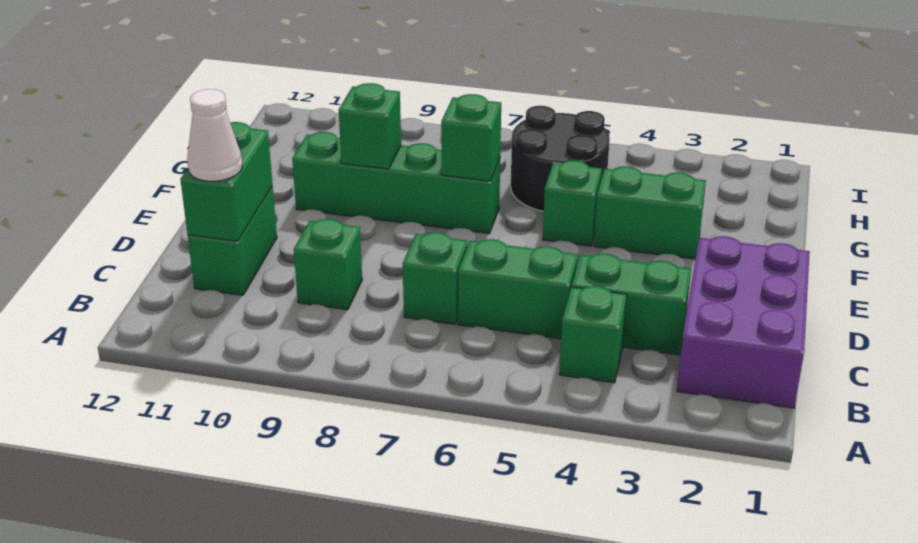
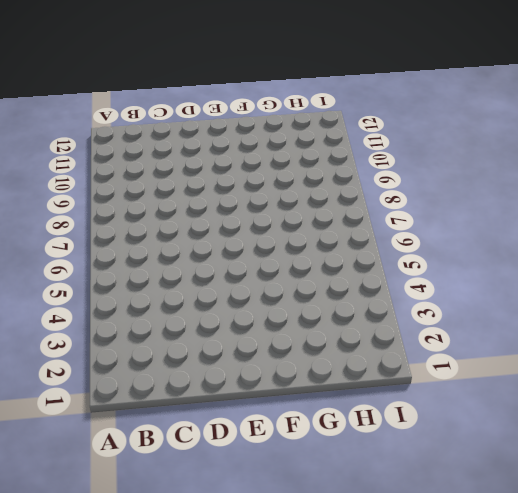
none -> purple 2x3 brick [677,236,810,408]
none -> green 1x1 brick [559,286,627,383]
none -> green 1x2 brick [572,253,691,355]

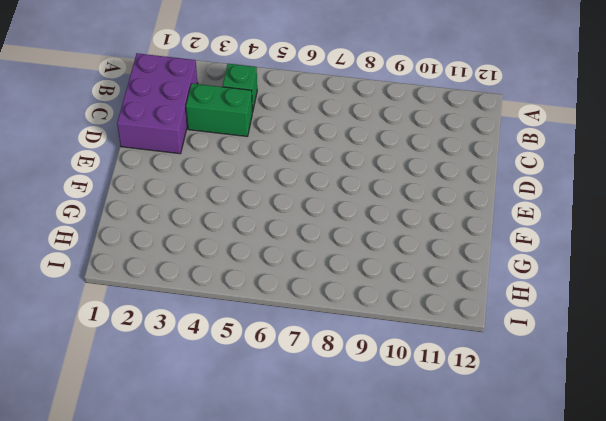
none -> green 1x2 brick [458,239,578,339]
none -> green 1x1 brick [403,232,467,324]
none -> green 1x1 brick [294,219,362,310]

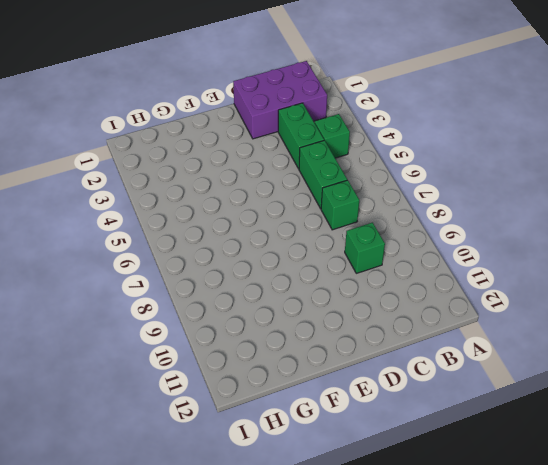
none -> green 1x2 brick [188,186,277,295]
none -> green 1x2 brick [594,166,706,259]
none -> green 1x1 brick [543,161,602,246]

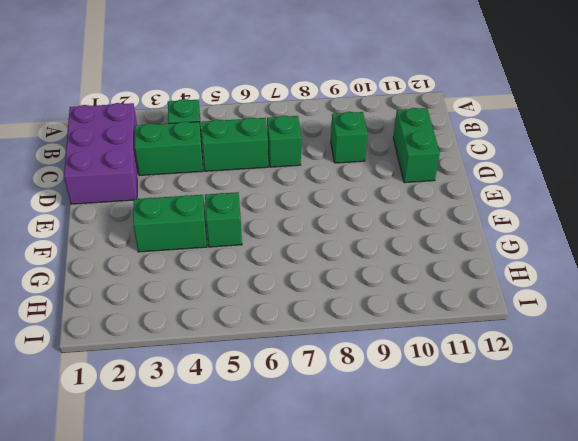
none -> green 1x4 brick [292,132,500,233]
none -> black 2x2 round brick [511,106,610,211]
none -> green 1x2 brick [180,122,273,241]

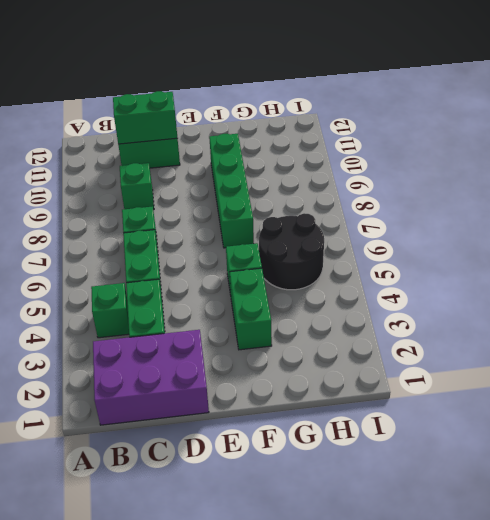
none -> green 1x1 brick [441,94,501,181]
none -> green 1x1 brick [339,83,401,169]
none -> white 1x1 cone [187,89,242,181]

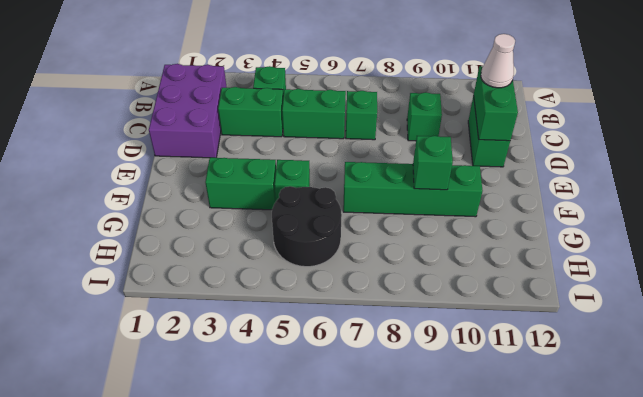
none -> green 1x1 brick [441,94,501,181]

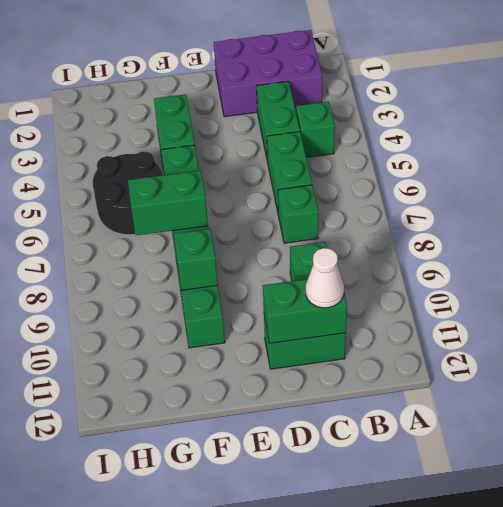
green 1x2 brick [128,170,208,235] -> green 1x1 brick [441,94,501,181]

